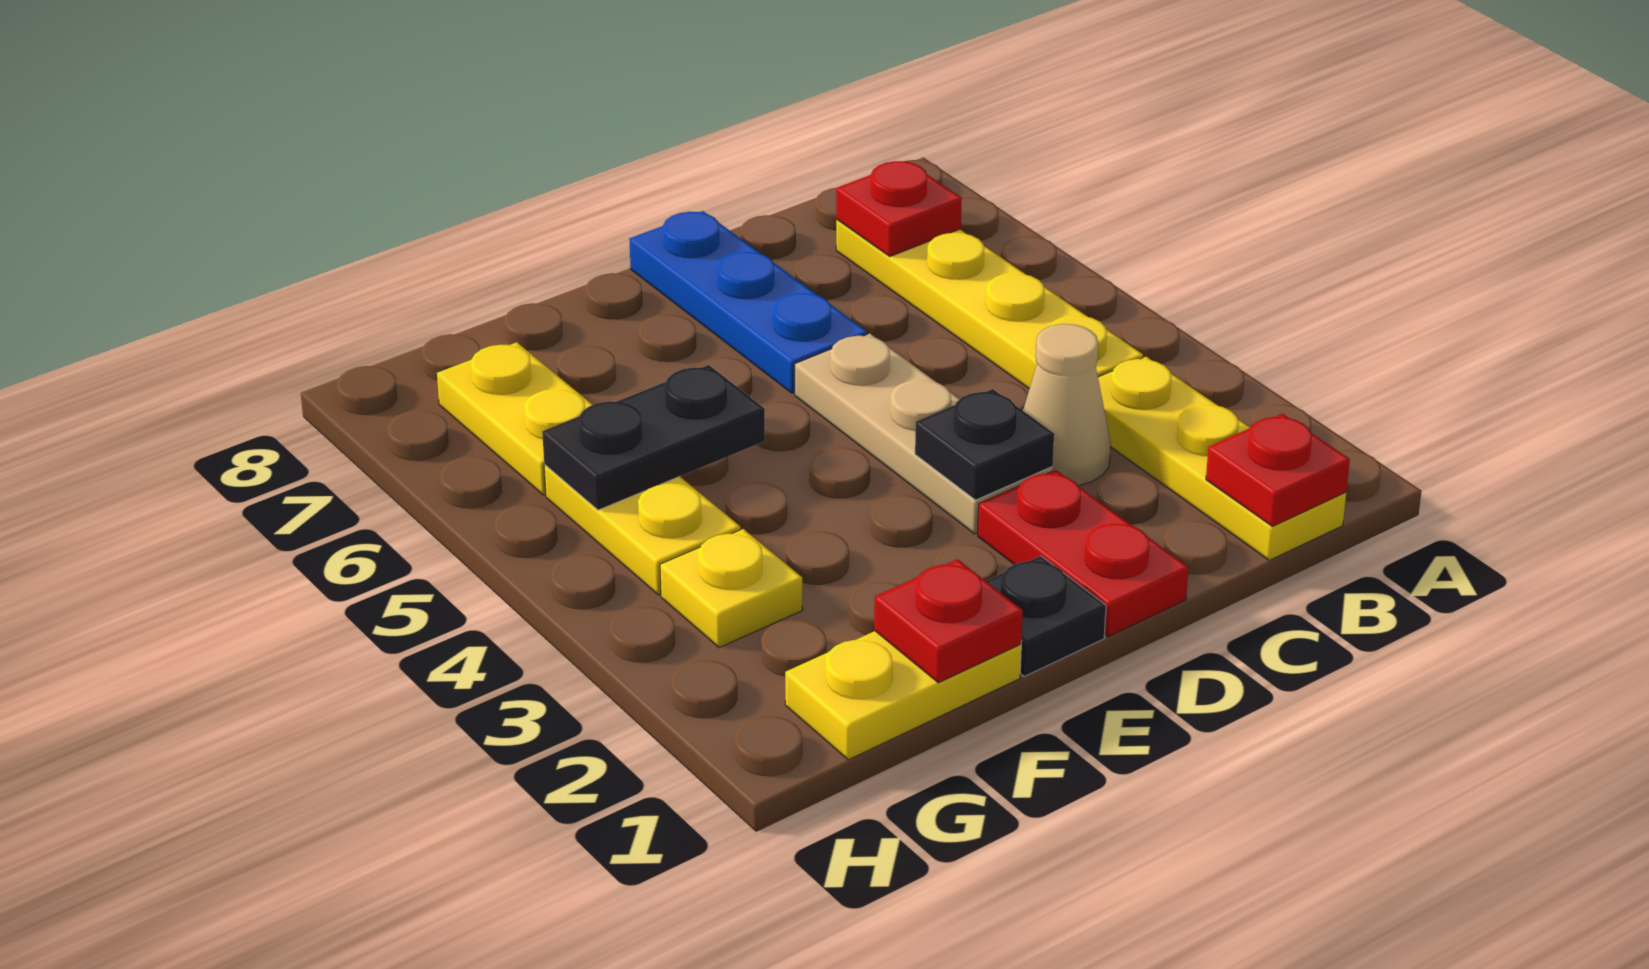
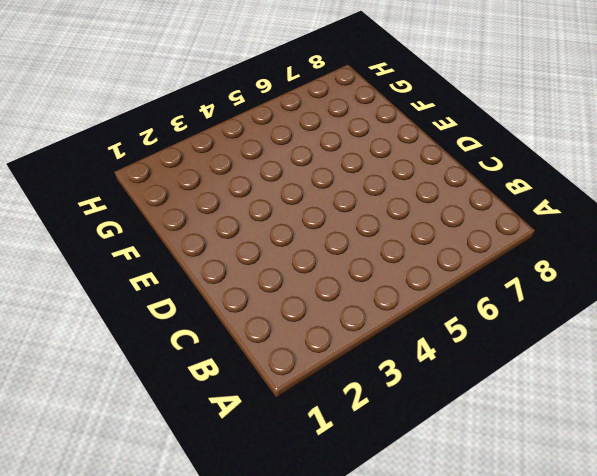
none -> yellow 1x3 plate [1098,357,1346,560]
none -> yellow 1x4 plate [836,220,1143,389]
none -> tan 1x1 cone [1023,324,1111,486]

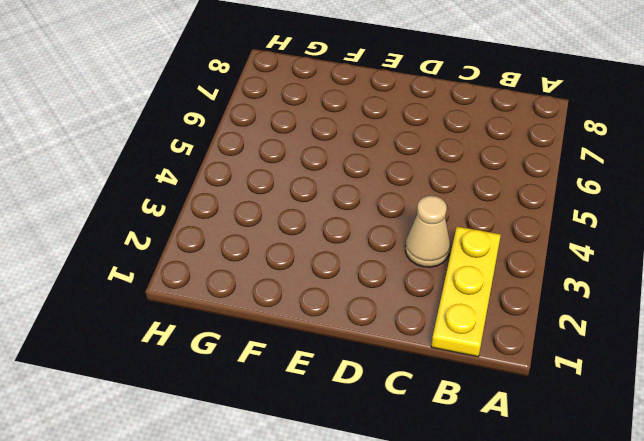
none -> yellow 1x4 plate [836,220,1143,389]
none -> red 1x2 plate [978,470,1188,637]
none -> tan 1x3 plate [795,334,1053,534]

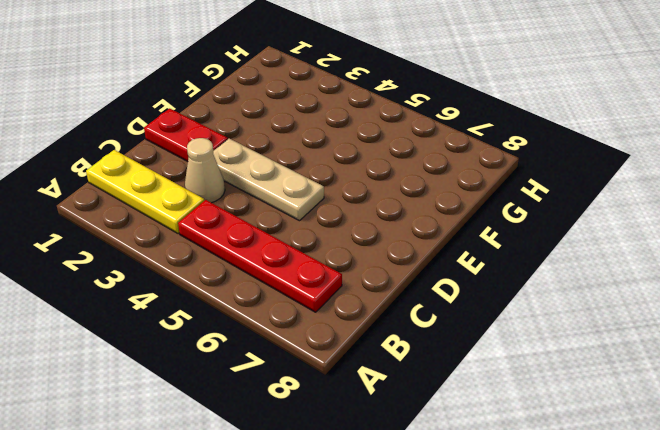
red 1x4 plate [178,200,342,312] -> yellow 1x4 plate [836,220,1143,389]
none -> blue 1x3 plate [629,211,867,393]
none -> black 1x1 plate [986,556,1106,677]
none -> yellow 1x2 plate [785,631,1021,760]

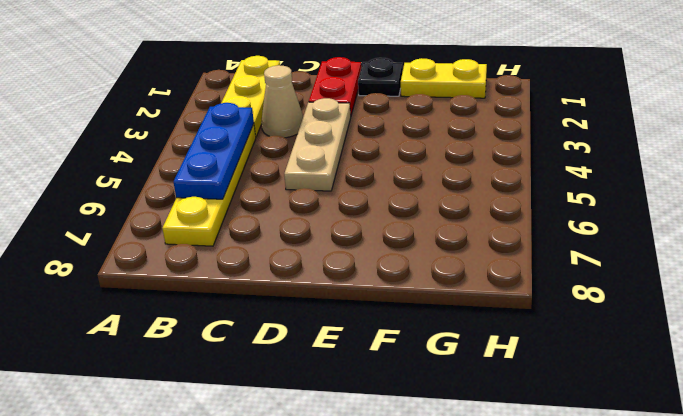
blue 1x3 plate [173,103,254,199] -> blue 1x3 plate moved to [629,211,867,393]
none -> yellow 1x1 plate [660,529,803,648]
none -> yellow 1x2 plate [544,465,740,595]
none -> yellow 1x2 plate [437,342,592,495]

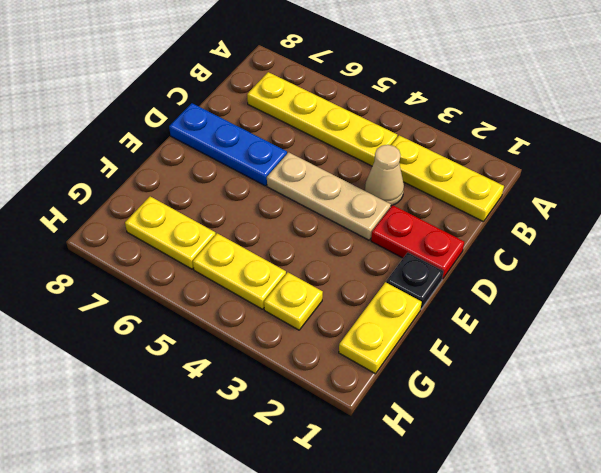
none -> red 1x1 plate [1206,414,1350,526]
none -> red 1x1 plate [836,161,962,256]
none -> black 1x1 plate [915,389,1054,500]

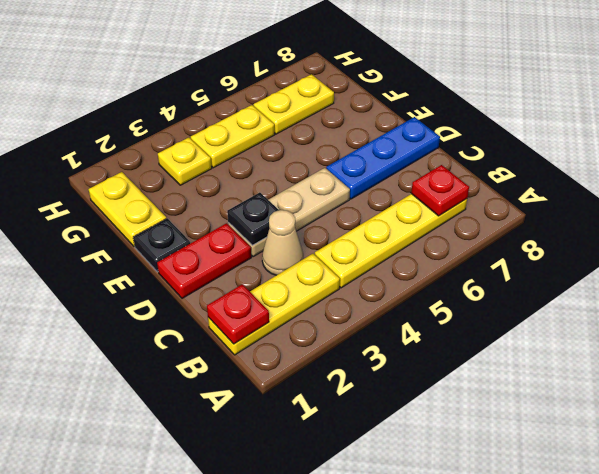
none -> red 1x1 plate [874,559,1023,683]
none -> black 1x2 plate [542,365,765,510]

